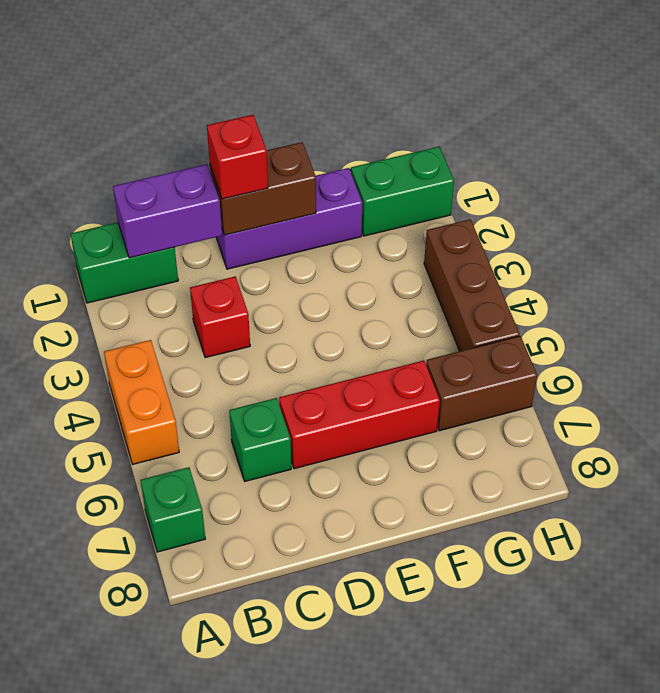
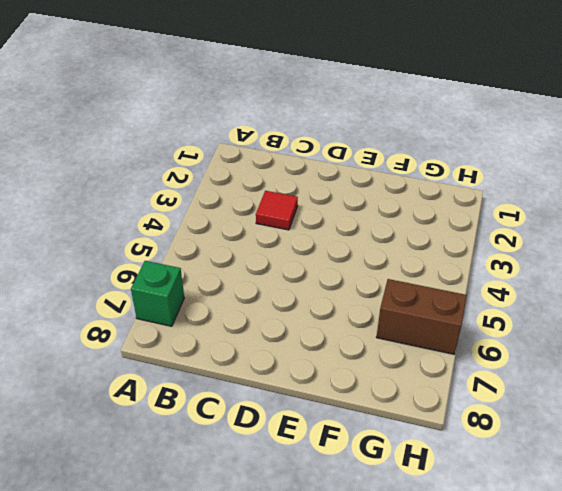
red 1x1 tile [256,191,298,230] -> red 1x1 brick [190,276,250,358]
none -> green 1x2 brick [71,222,178,303]
none -> orange 1x2 brick [104,340,179,464]
none -> green 1x1 brick [229,398,291,481]

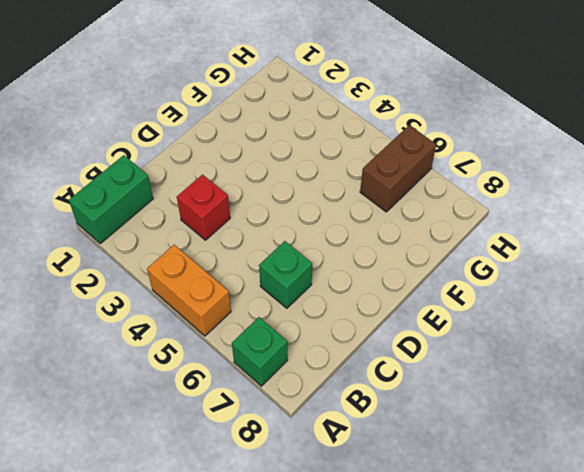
none -> purple 1x3 brick [216,168,363,269]
none -> red 1x3 brick [279,361,440,469]
none -> green 1x2 brick [351,147,454,236]

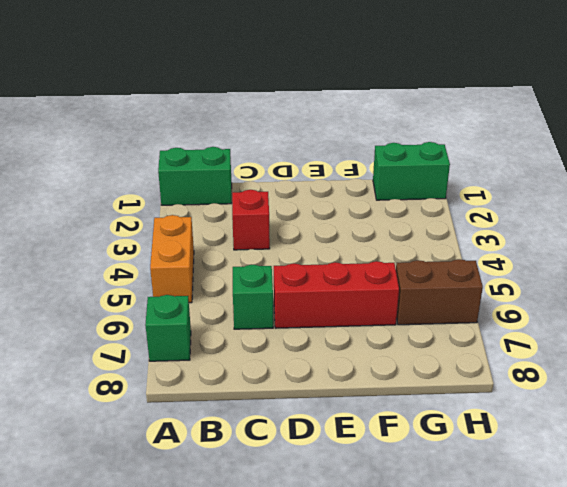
none -> purple 1x3 brick [216,168,363,269]
none -> brown 1x3 brick [424,219,520,351]
none -> purple 1x2 brick [113,164,222,258]

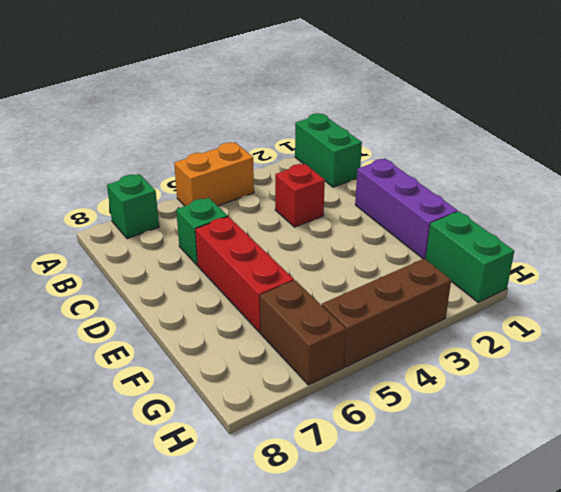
none -> purple 1x2 brick [113,164,222,258]
none -> brown 1x2 brick [210,142,316,235]
none -> red 1x1 brick [207,115,268,199]

